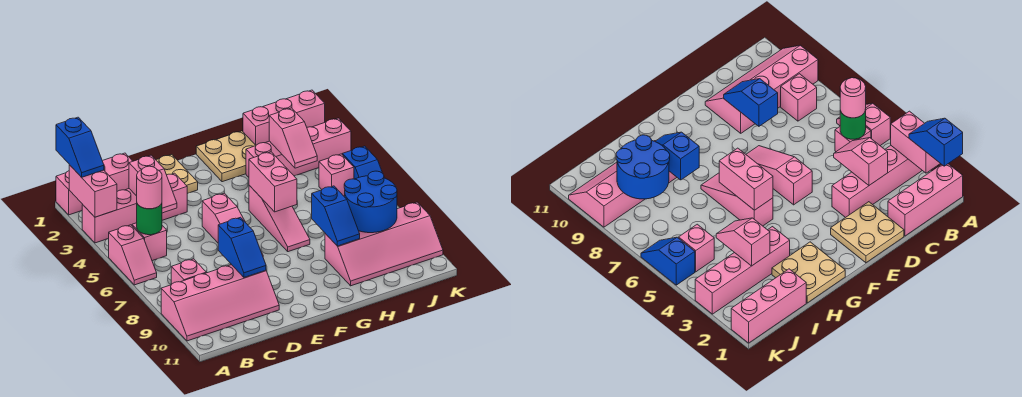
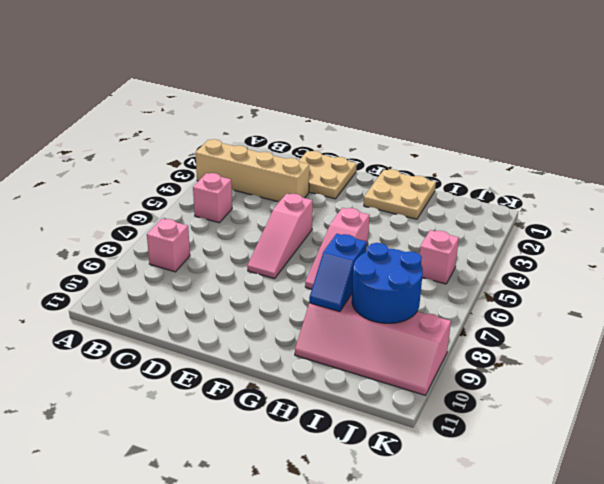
tan 1x4 brick [195,139,309,202] -> pink 1x4 brick [82,173,188,243]
none -> pink 1x3 brick [56,153,133,215]
none -> pink 1x2 slope [109,225,157,285]
none -> pink 2x4 slope [161,265,279,341]

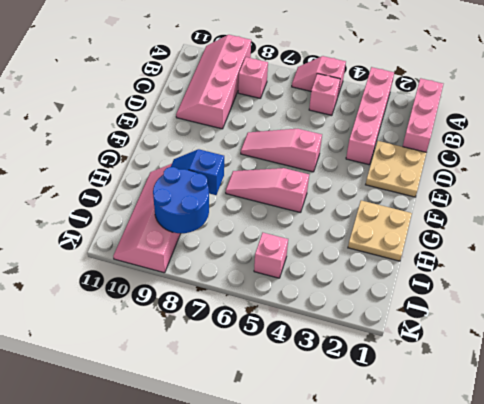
none -> pink 1x4 brick [246,118,351,177]
none -> pink 1x3 brick [243,90,325,145]
none -> blue 1x2 slope [342,146,382,179]

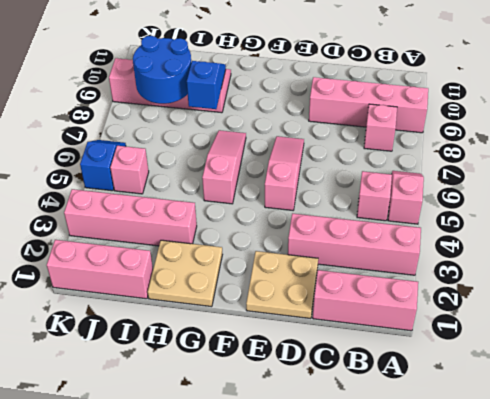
none -> pink 1x2 brick [69,165,117,217]
none -> green 1x1 round brick [137,203,162,235]
none -> pink 1x2 slope [129,155,177,213]

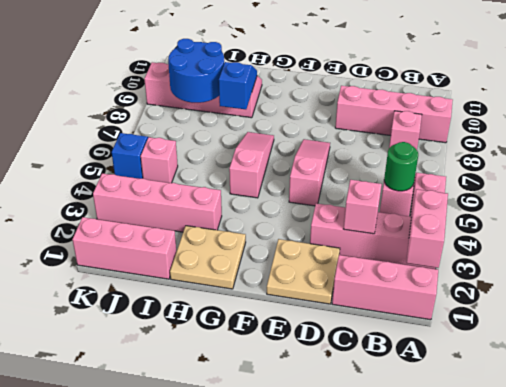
none -> blue 1x2 slope [218,217,266,277]
none -> pink 1x2 brick [249,152,297,212]
none -> pink 1x2 slope [269,108,317,168]

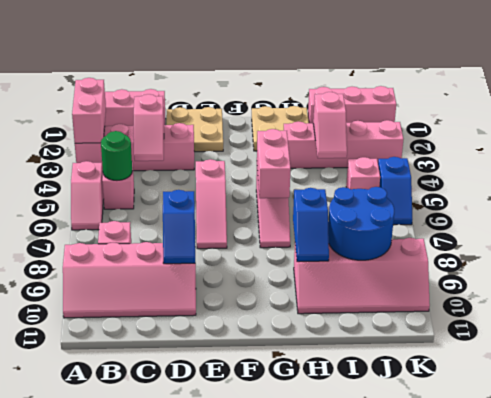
none -> blue 1x2 slope [56,117,104,177]
none -> pink 1x1 round brick [137,166,162,209]

